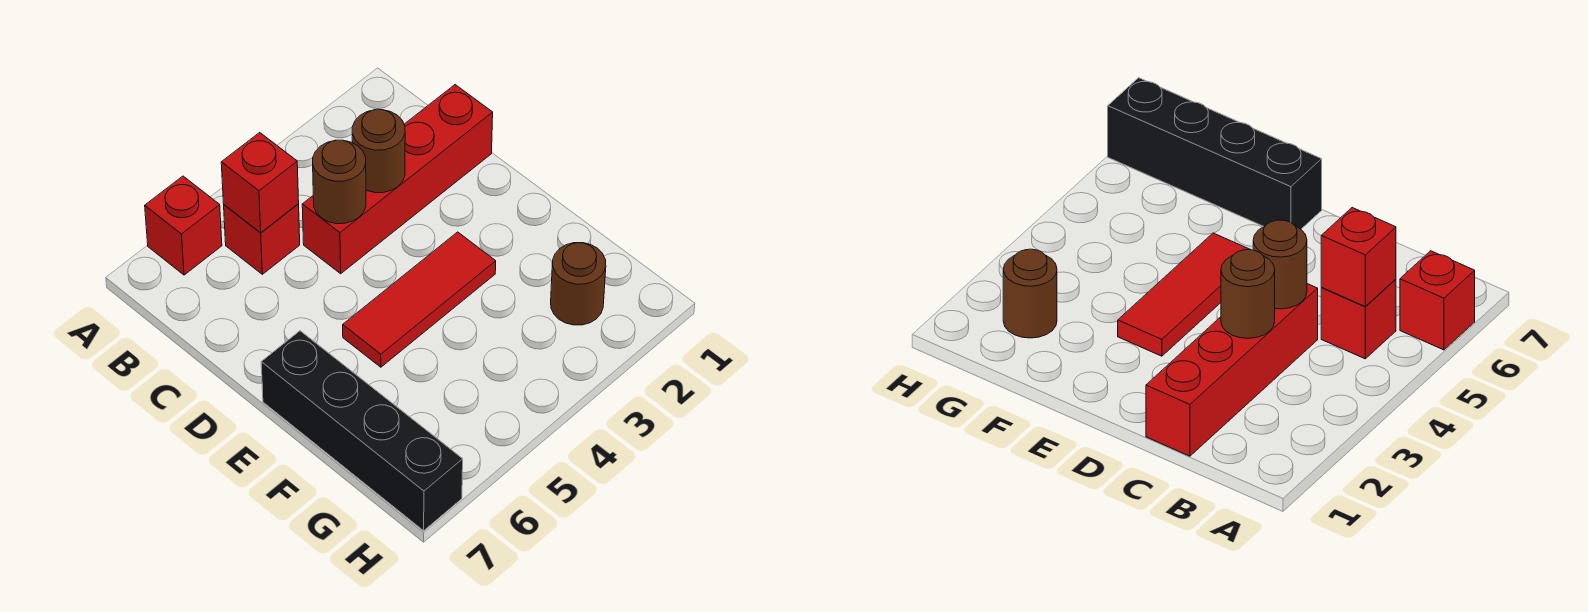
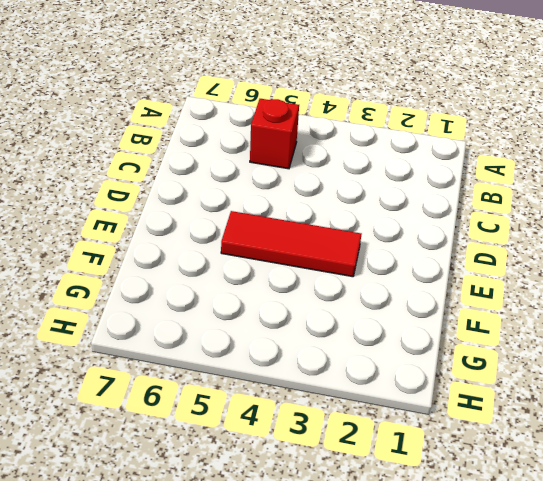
none -> red 1x1 brick [145,176,222,275]
none -> red 1x4 brick [302,85,493,274]

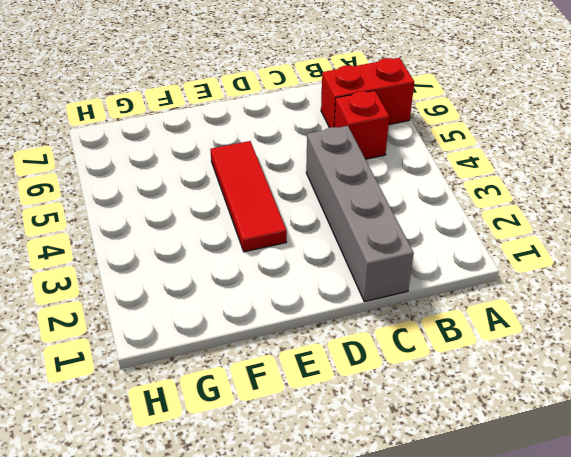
red 1x2 brick [321,58,414,128] -> red 1x1 brick [145,176,222,275]
grey 1x4 brick [306,126,414,302] -> red 1x4 brick [302,85,493,274]
none -> black 1x4 brick [261,331,463,531]
none -> brown 1x1 round brick [551,243,606,325]

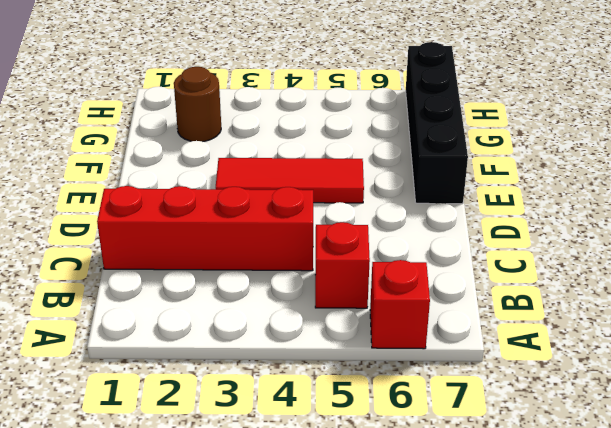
none -> red 1x1 brick [221,133,299,233]
none -> brown 1x1 round brick [352,109,405,193]

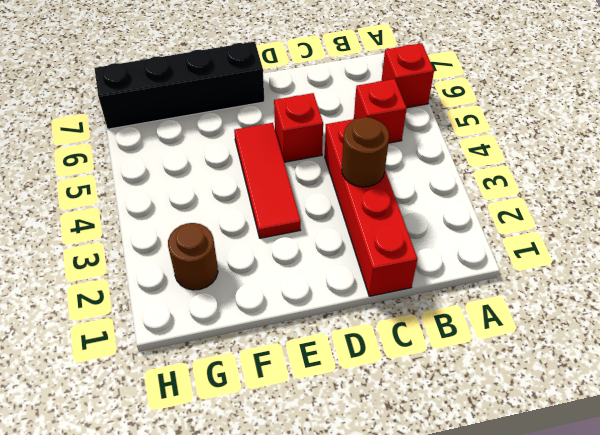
red 1x1 brick [274,93,323,162] -> red 1x1 brick moved to [221,133,299,233]
none -> brown 1x1 round brick [313,140,366,224]

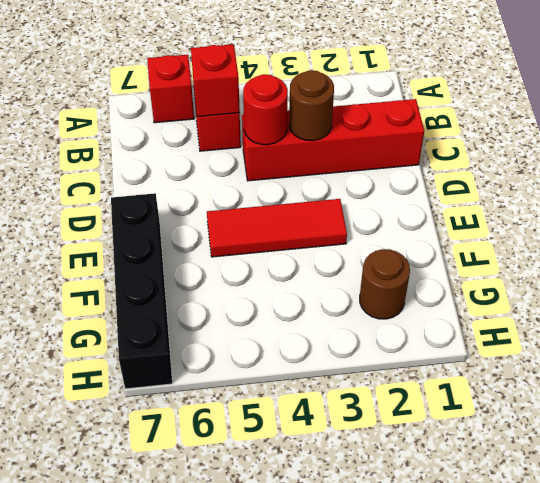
red 1x1 round brick [243,74,288,145] -> brown 1x1 round brick [313,140,366,224]

